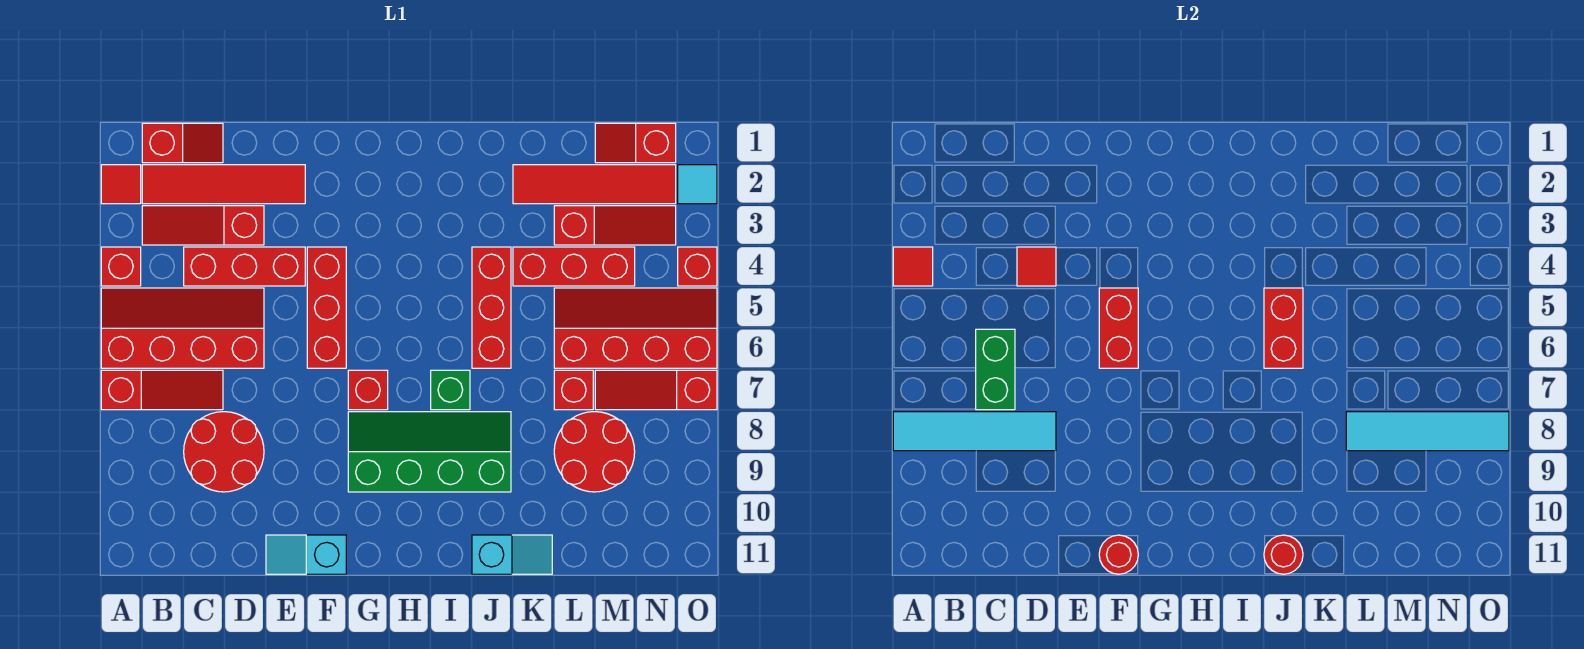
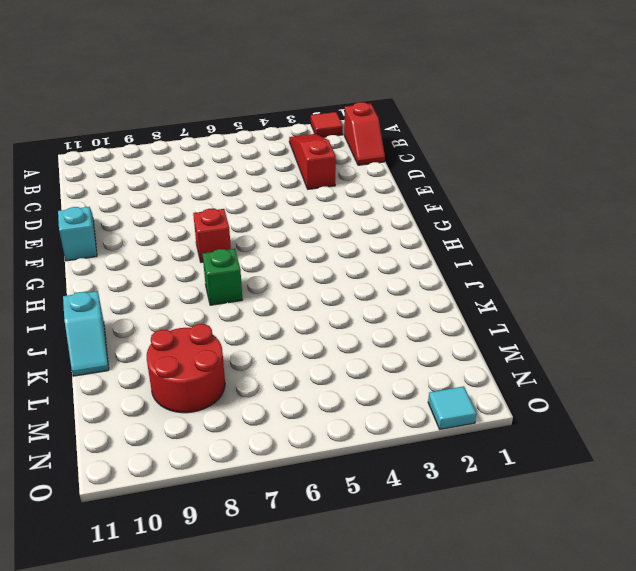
none -> red 1x1 brick [101,247,141,286]
none -> red 2x4 slope [101,288,264,368]
none -> red 1x3 slope [101,370,223,410]
none -> red 1x4 tile [142,165,305,204]

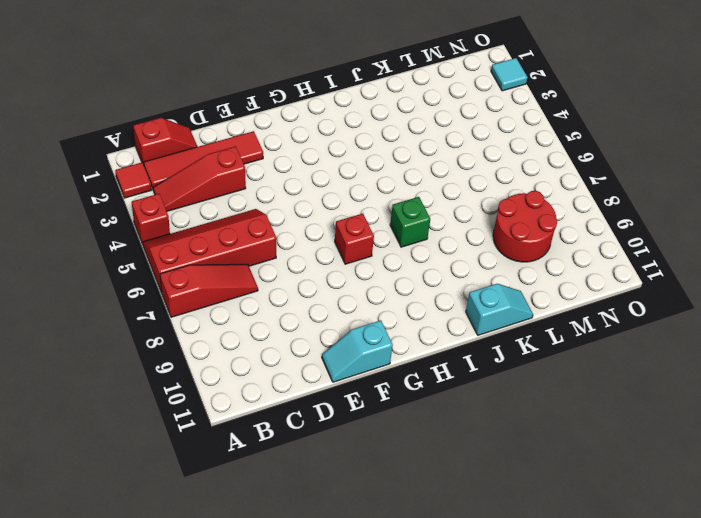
none -> red 1x3 brick [184,247,305,286]
none -> red 2x2 round brick [184,412,264,492]
none -> red 1x3 brick [307,247,346,368]
none -> green 2x4 slope [348,412,511,492]

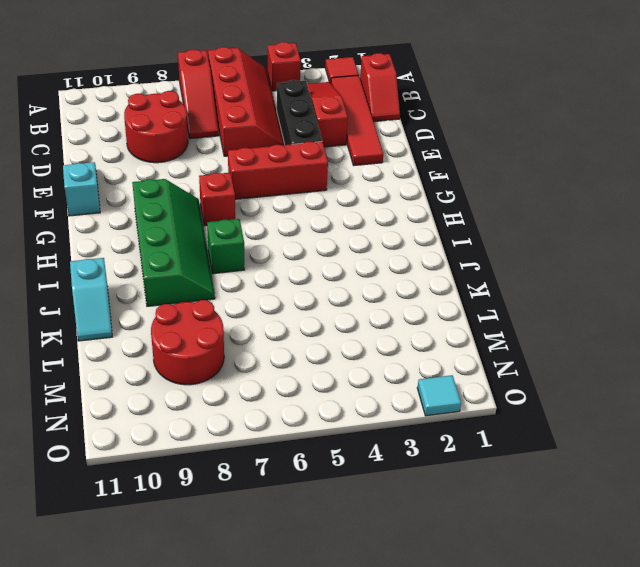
black 1x3 brick [277,80,322,145] -> red 1x3 brick [184,247,305,286]
none -> red 1x3 brick [472,247,511,368]
none -> red 1x4 tile [513,165,676,204]
none -> red 1x3 brick [513,247,635,286]
none -> red 1x3 slope [554,206,676,245]

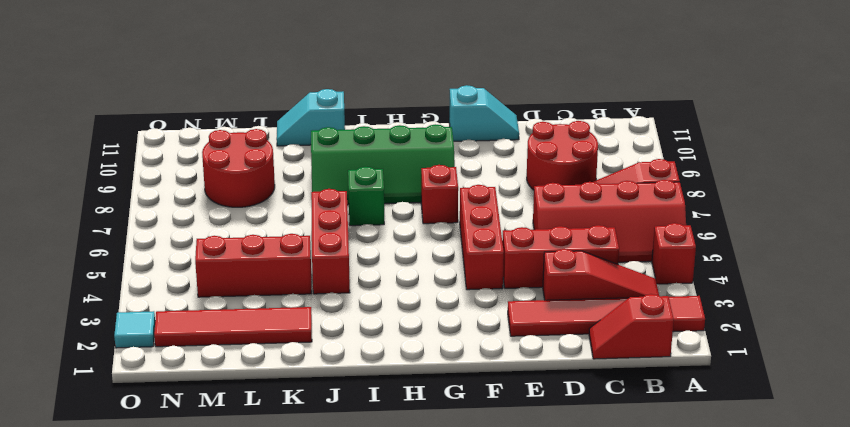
none -> red 1x3 slope [554,206,676,245]
none -> red 2x4 slope [554,288,717,368]
none -> red 1x1 brick [554,370,593,410]
none -> red 1x2 slope [595,123,676,163]

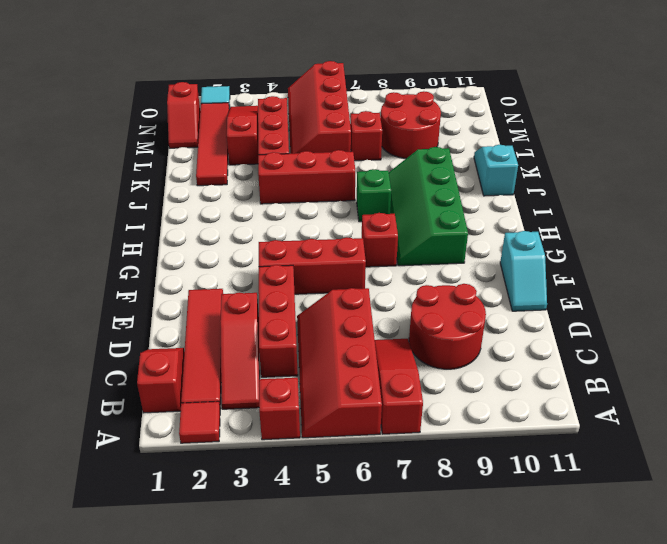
none -> red 1x3 slope [595,370,717,410]
none -> red 1x1 brick [678,247,717,286]
none -> red 1x1 tile [893,247,933,286]
none -> cyan 1x4 tile [893,412,1056,451]

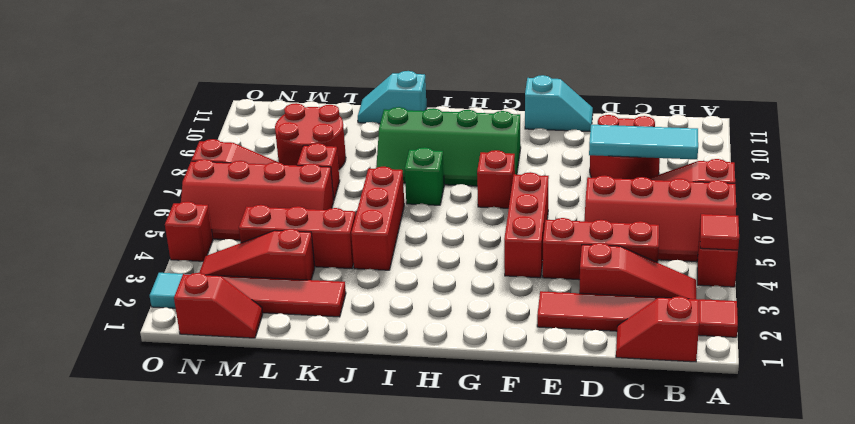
cyan 1x3 tile [589,124,698,159] -> cyan 1x4 tile [893,412,1056,451]
none -> green 1x2 brick [976,329,1015,410]
none -> red 1x1 tile [1017,247,1056,286]
none -> red 1x2 brick [1099,288,1138,368]
none -> red 1x1 round brick [1099,535,1138,574]

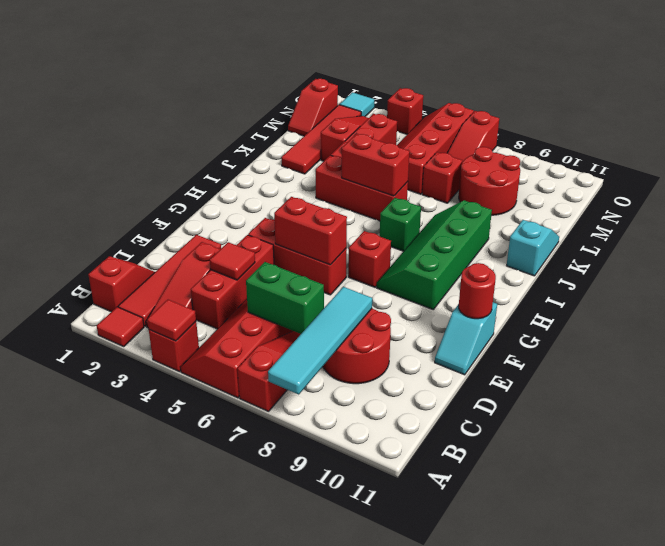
none -> red 1x1 round brick [1264,535,1303,574]
none -> cyan 1x4 tile [1346,412,1509,451]

